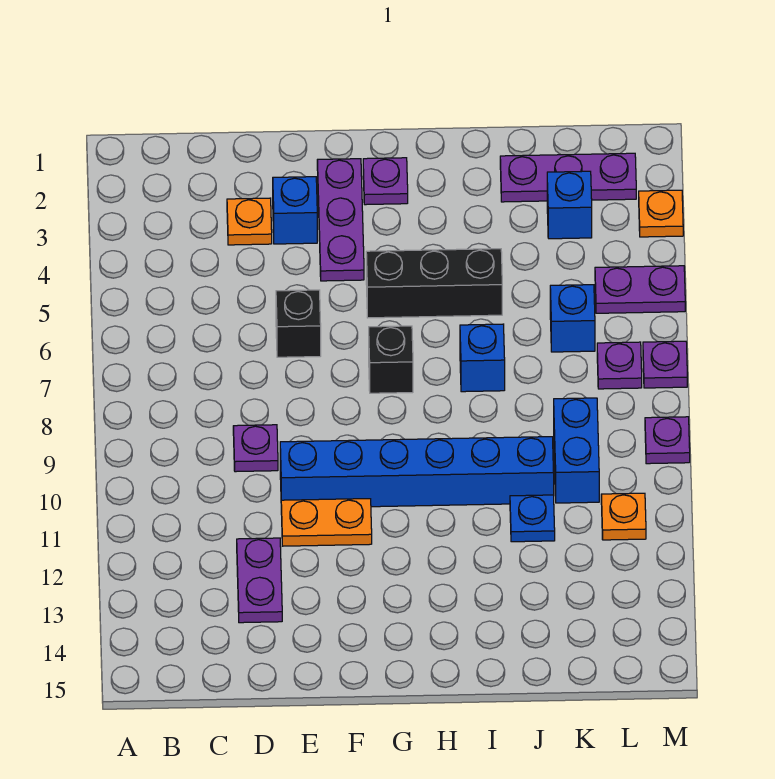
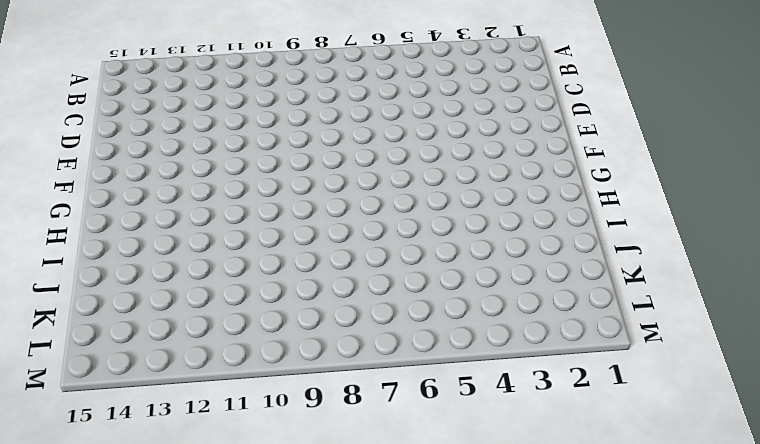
none -> orange 1x1 plate [227,198,272,245]
none -> purple 1x1 plate [233,425,278,472]
none -> purple 1x2 plate [237,538,282,623]

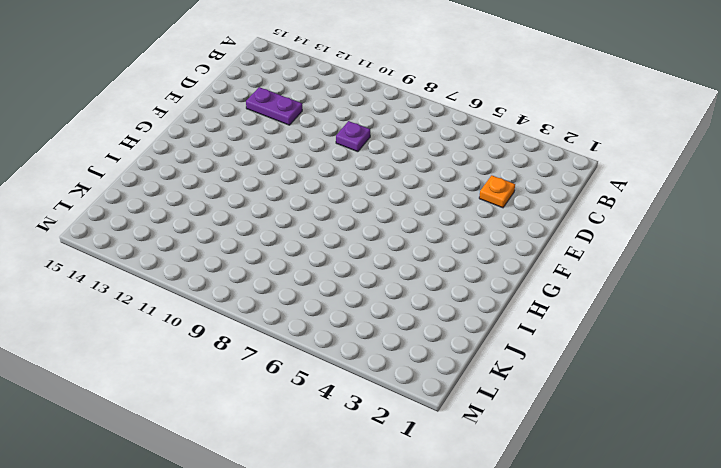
none -> blue 1x1 brick [273,177,317,244]
none -> black 1x1 brick [276,290,321,357]
none -> blue 1x6 brick [280,437,554,507]

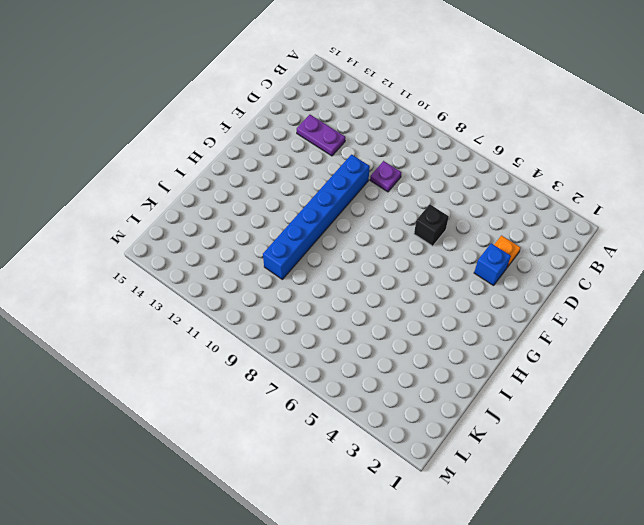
none -> orange 1x2 plate [281,499,372,546]
none -> purple 1x3 plate [317,159,364,281]
none -> purple 1x1 plate [363,158,408,205]

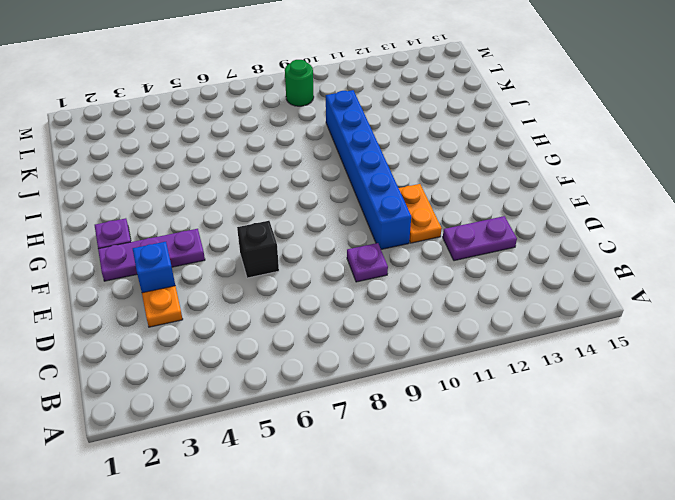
green 1x1 round brick [285,60,314,106] -> none
none -> black 1x3 brick [366,249,502,318]
none -> black 1x1 brick [369,326,413,393]
none -> blue 1x1 brick [460,324,505,392]

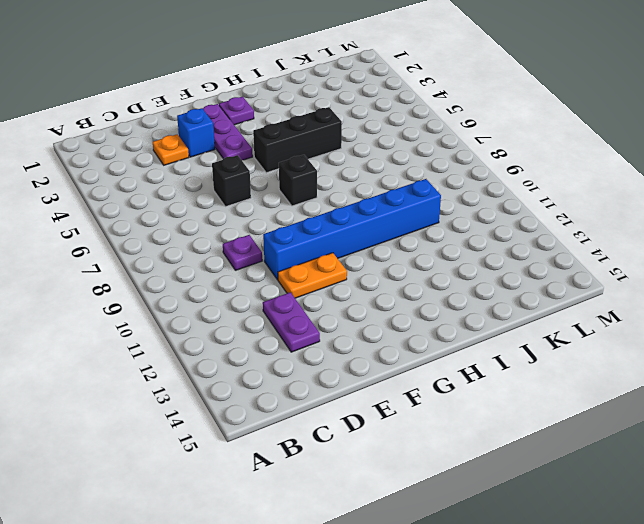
none -> blue 1x1 brick [460,324,505,392]
none -> purple 1x3 plate [500,153,636,202]
none -> blue 1x1 plate [510,495,555,542]

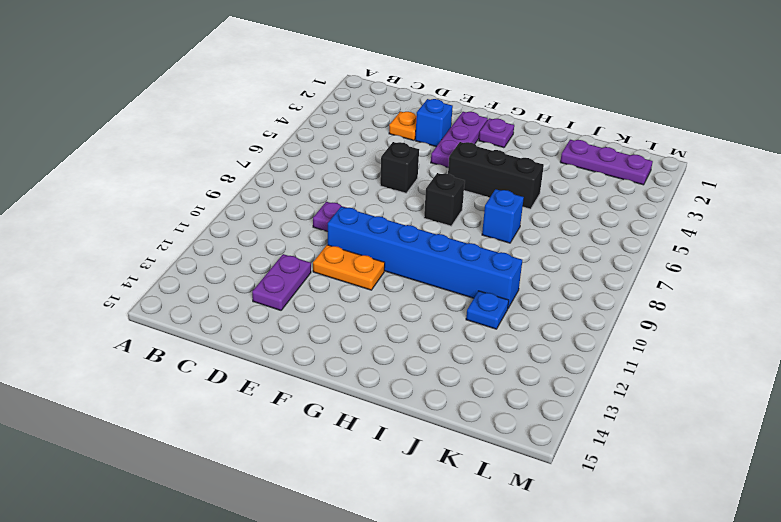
none -> blue 1x1 brick [547,171,592,239]
none -> blue 1x1 brick [550,285,595,352]
none -> blue 1x2 brick [554,398,599,503]

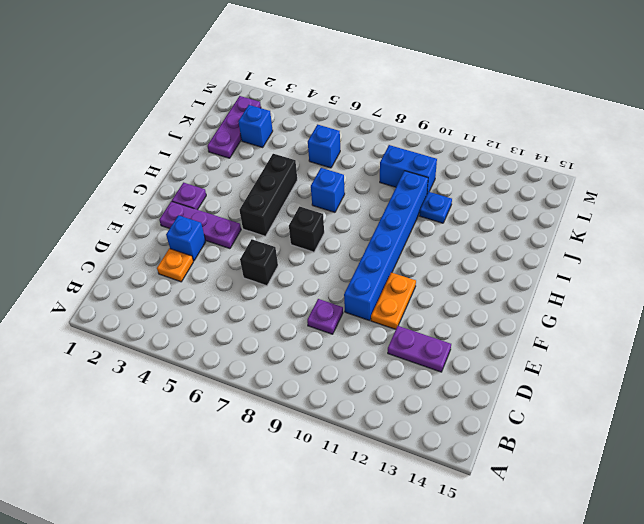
none -> purple 1x2 plate [595,266,685,313]
none -> purple 1x1 plate [597,342,642,389]
none -> orange 1x1 plate [601,493,646,540]

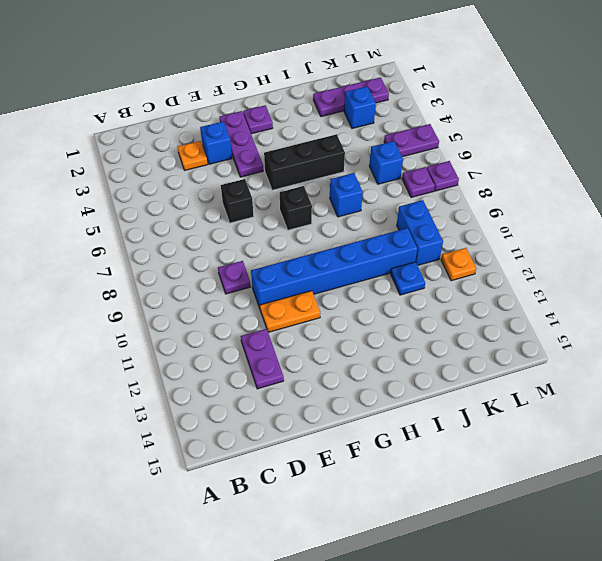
none -> orange 1x1 plate [639,190,683,237]
none -> purple 1x1 plate [645,417,690,464]

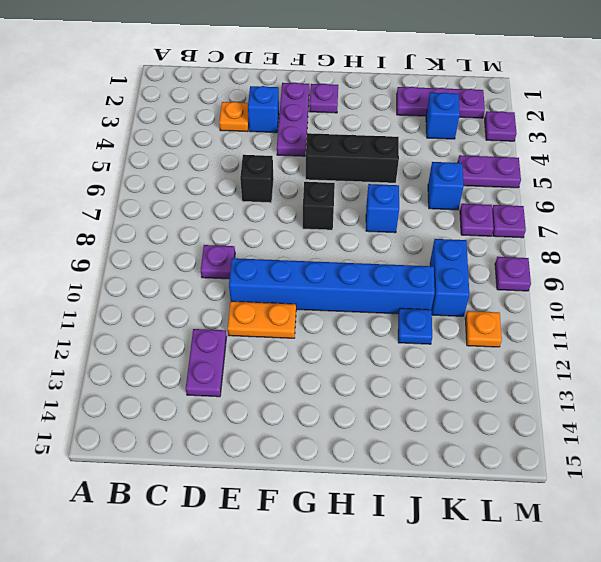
purple 1x1 plate [485,111,517,141] -> orange 1x1 plate [639,190,683,237]

